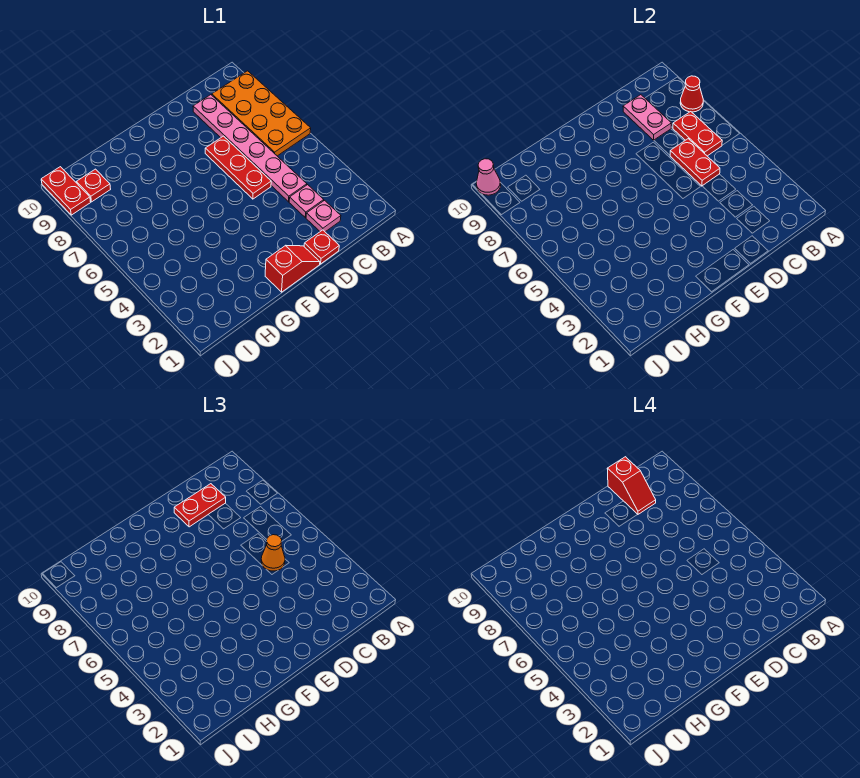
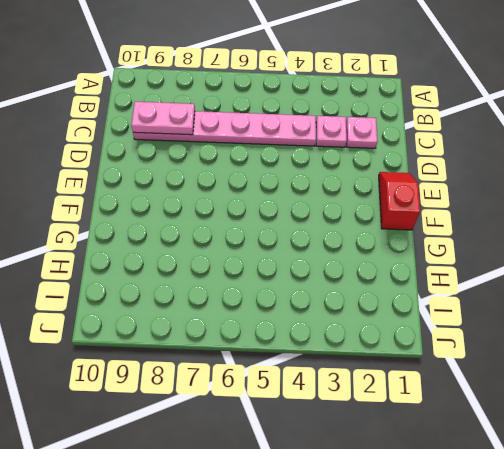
none -> orange 2x4 plate [212,71,311,156]
none -> red 1x1 plate [304,230,339,264]
none -> red 1x3 plate [205,136,271,199]

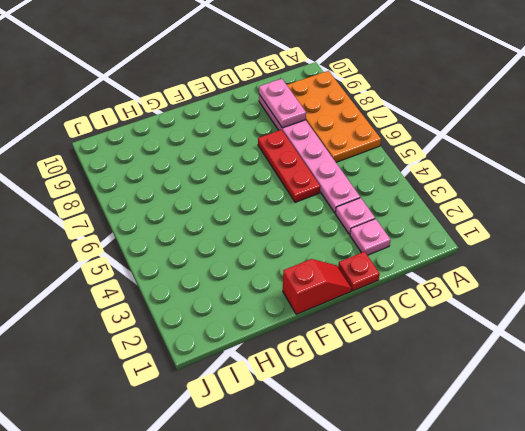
none -> red 1x1 plate [77,169,111,202]
none -> red 1x2 plate [41,167,91,215]
none -> red 1x1 cone [680,76,703,112]

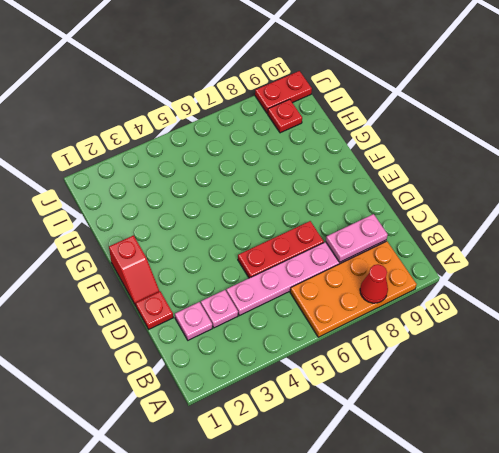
none -> red 1x2 plate [673,112,722,156]
none -> red 1x2 plate [670,139,720,186]
none -> pink 1x1 cone [476,159,501,195]

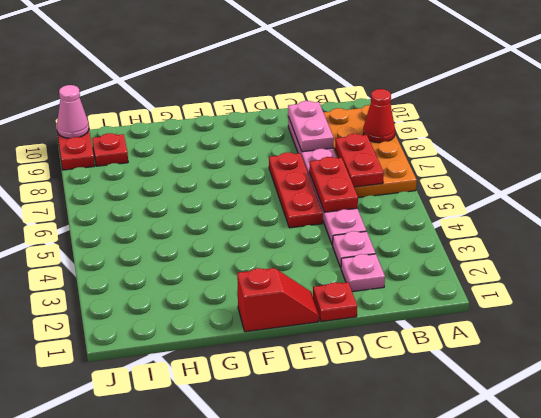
none -> orange 1x1 cone [261,535,285,571]
none -> red 1x2 plate [174,484,226,527]
none -> red 1x2 slope [607,457,656,514]

